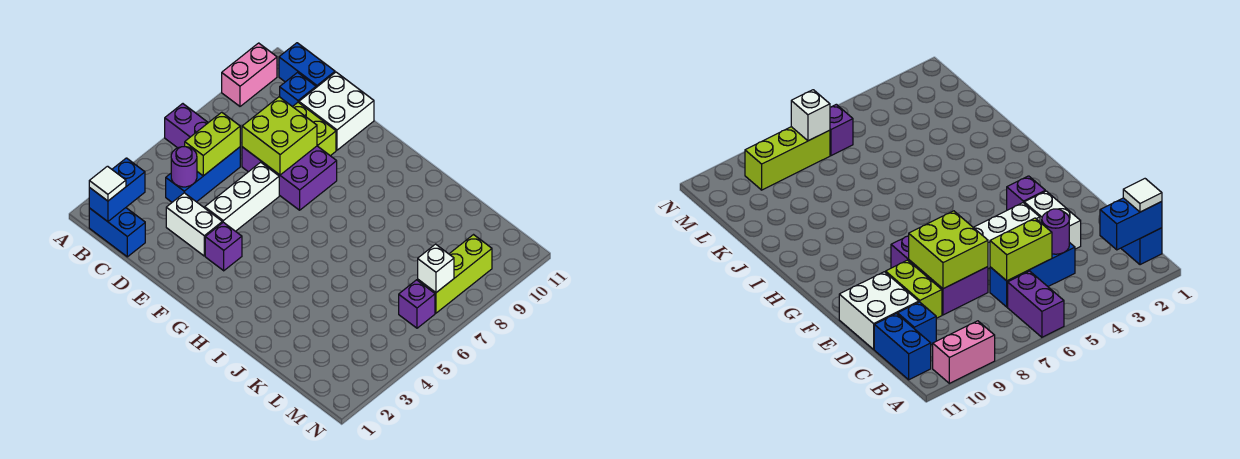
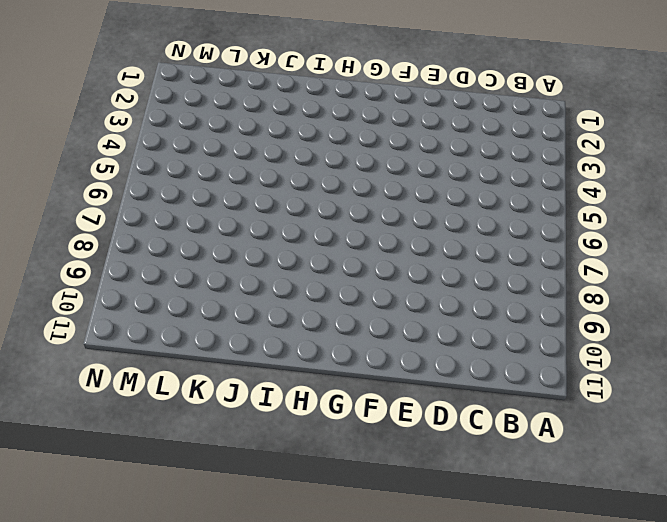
none -> purple 1x2 brick [165,104,208,148]
none -> pink 1x2 brick [222,43,277,106]
none -> blue 1x2 brick [89,208,145,257]

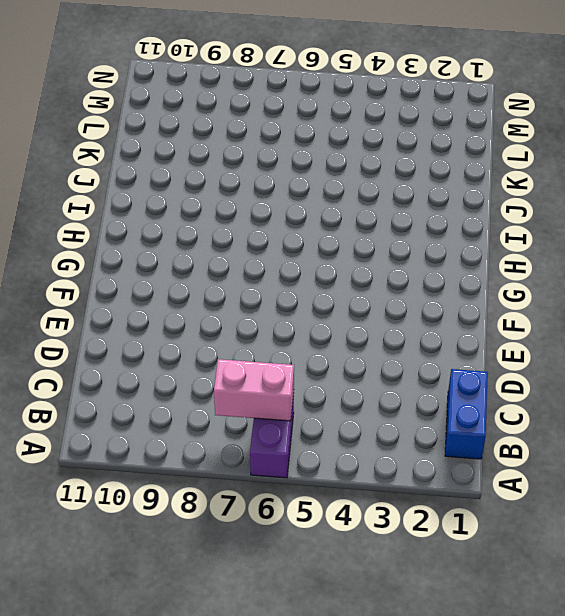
pink 1x2 brick [214,359,294,421] -> pink 1x2 brick moved to [222,43,277,106]
none -> blue 1x2 brick [279,43,335,87]
none -> blue 1x3 brick [166,147,240,202]
none -> blue 1x1 brick [280,73,316,107]

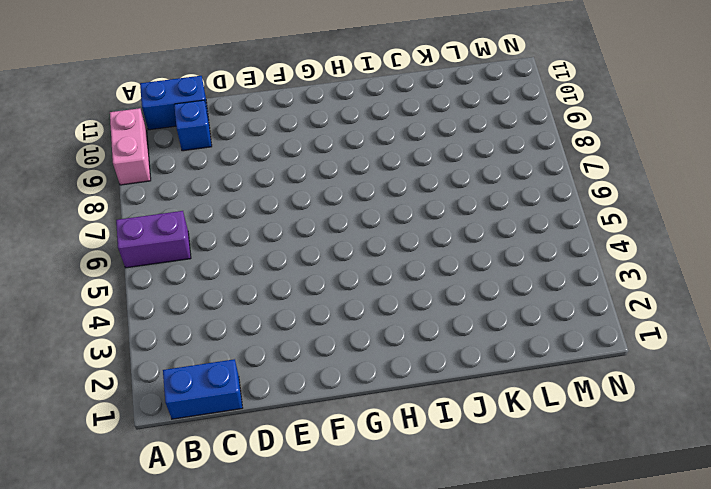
none -> blue 1x3 brick [166,147,240,202]
none -> white 1x2 brick [166,193,222,256]
none -> purple 2x3 brick [242,146,337,210]

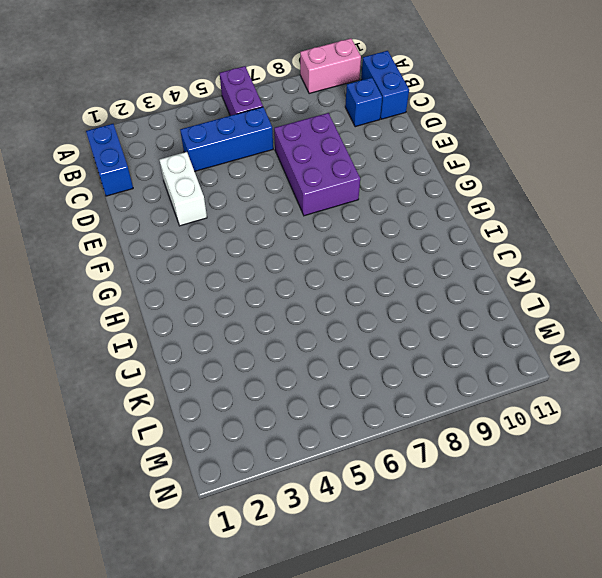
none -> lime 1x2 brick [293,102,336,156]
none -> white 2x2 brick [299,72,374,150]
none -> white 1x3 brick [205,162,279,231]

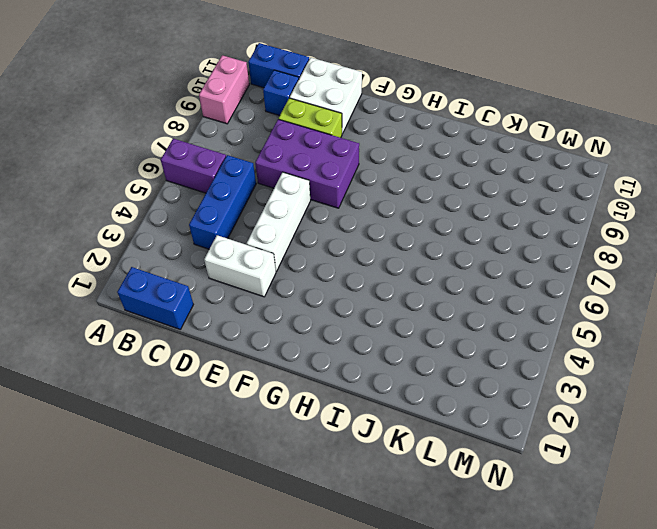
none -> purple 1x1 brick [205,222,242,271]
none -> purple 1x1 brick [399,280,435,328]
none -> lime 1x3 brick [418,235,492,313]

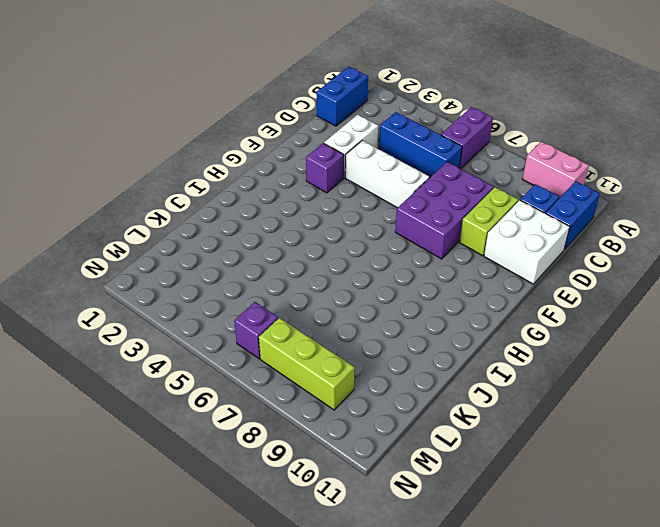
none -> blue 1x2 brick [89,158,145,222]
none -> purple 1x1 round brick [171,147,197,187]
none -> lime 1x2 brick [185,112,240,176]

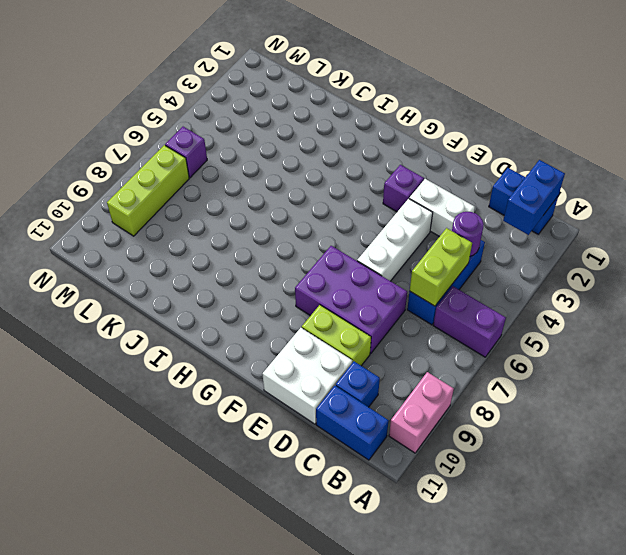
none -> lime 2x2 brick [242,97,317,175]
none -> white 1x1 brick [418,244,454,293]
none -> white 1x1 tile [89,166,126,201]

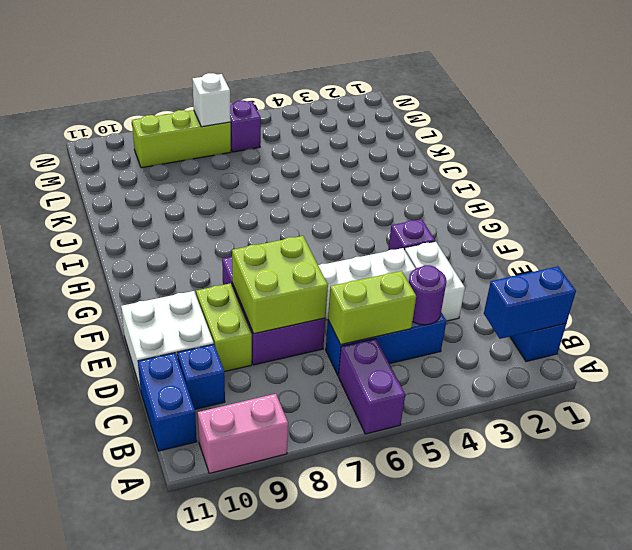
none -> white 1x1 tile [89,166,126,201]

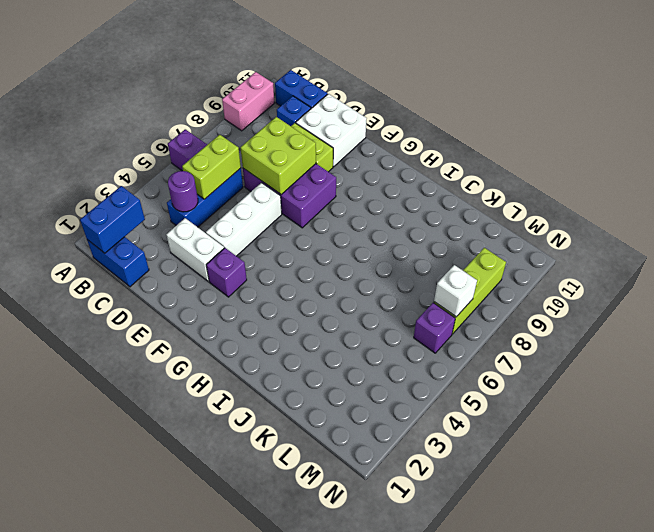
none -> white 1x1 tile [89,166,126,201]

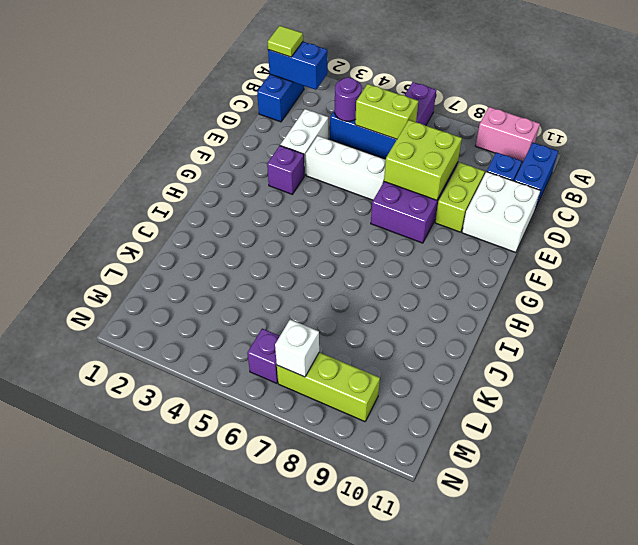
lime 1x1 tile [268,26,303,57] -> white 1x1 tile [89,166,126,201]

